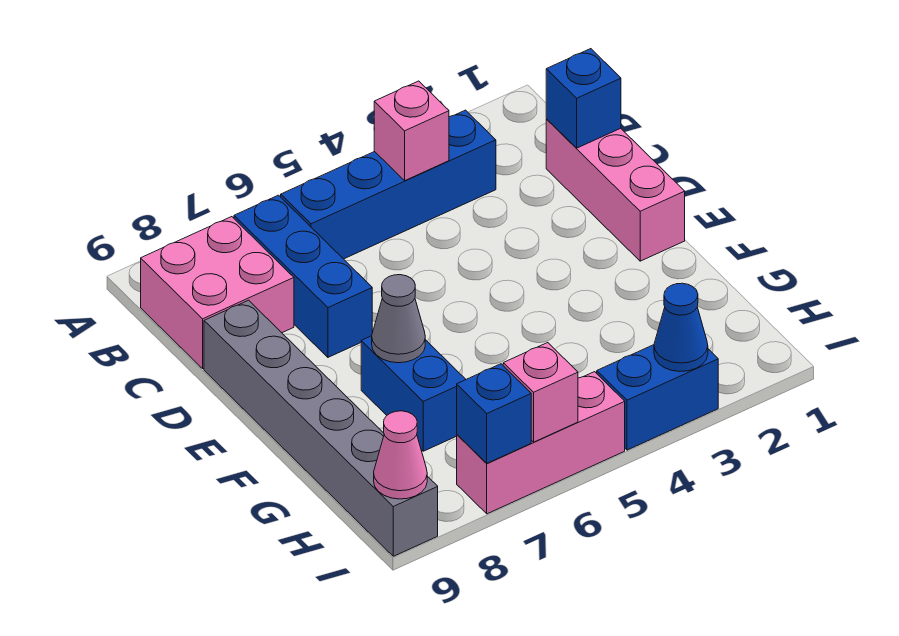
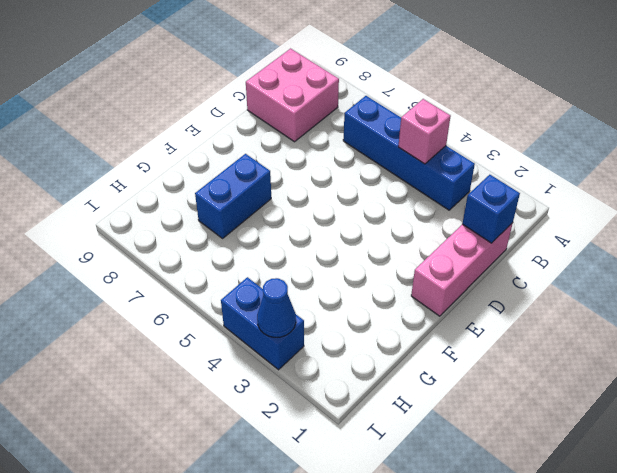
none -> blue 1x3 brick [234,195,372,357]
none -> grey 1x6 brick [204,300,438,556]
none -> pink 1x3 brick [457,372,625,514]

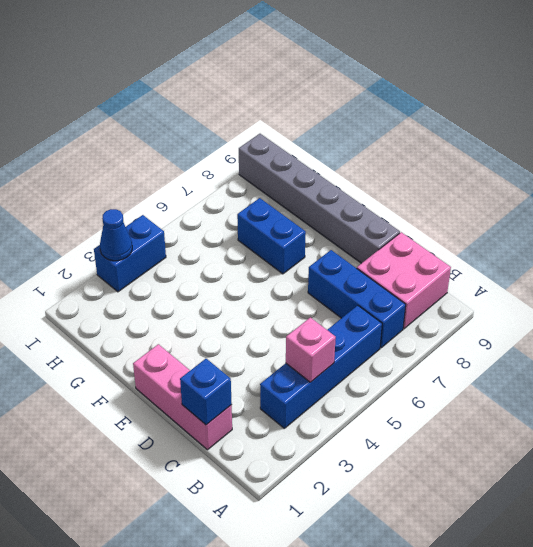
none -> pink 1x3 brick [457,372,625,514]
none -> grey 1x1 cone [372,275,425,363]
none -> pink 1x1 brick [503,343,578,442]

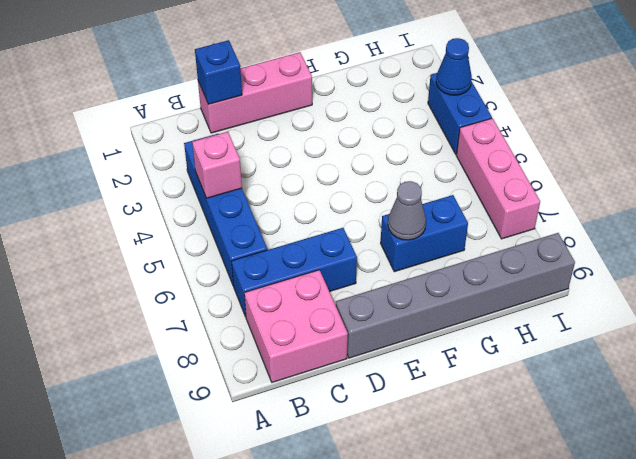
none -> pink 1x1 brick [503,343,578,442]
none -> blue 1x1 brick [457,364,531,463]
none -> pink 1x1 cone [374,411,427,499]

